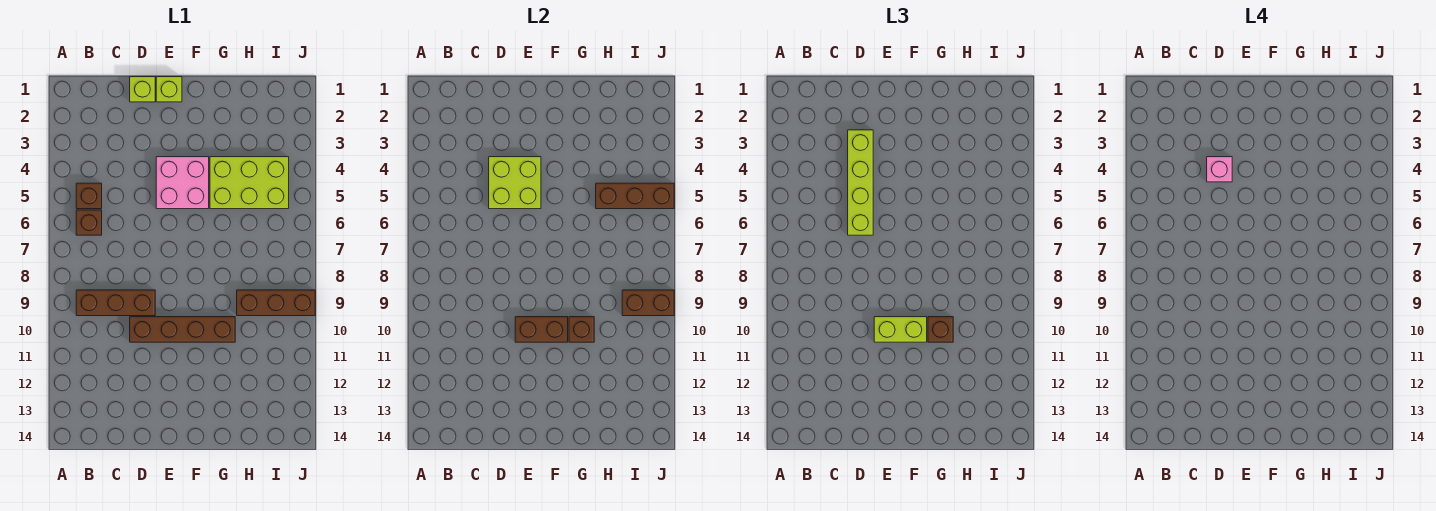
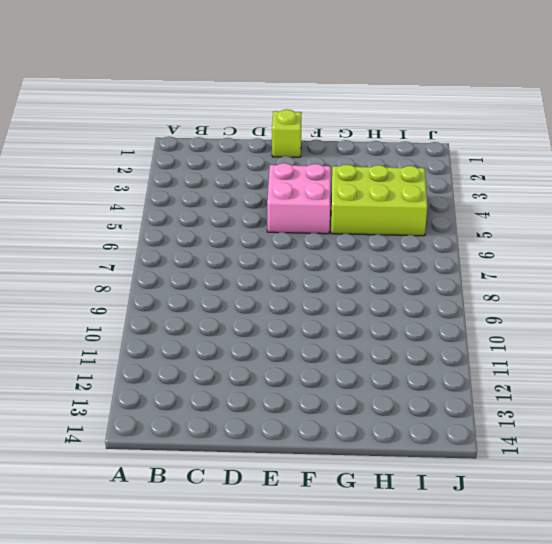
none -> brown 1x1 brick [76,183,102,209]
none -> brown 1x1 brick [76,210,102,235]
none -> brown 1x3 brick [76,290,155,316]

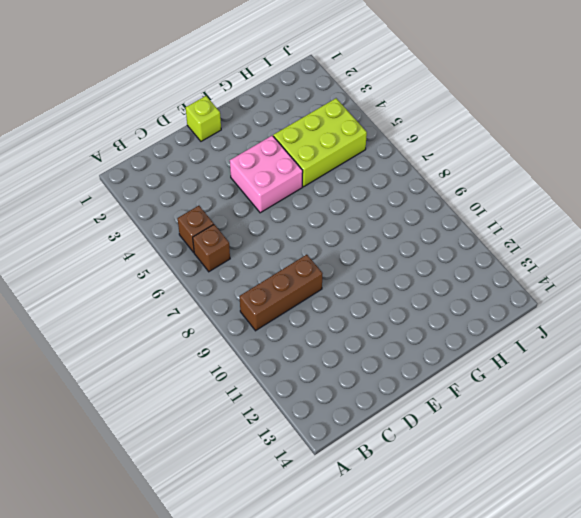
none -> lime 1x1 brick [130,77,155,102]
none -> brown 1x4 brick [130,317,235,342]
none -> brown 1x3 brick [237,290,315,316]

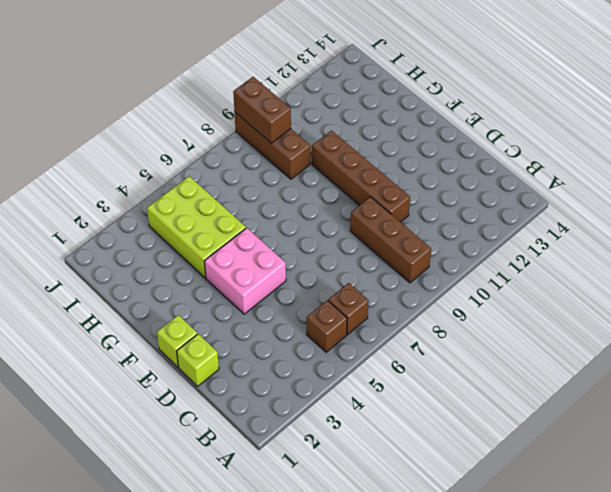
none -> lime 2x2 brick [489,157,541,209]
none -> brown 1x2 brick [515,317,568,342]
none -> brown 1x1 brick [569,317,594,342]

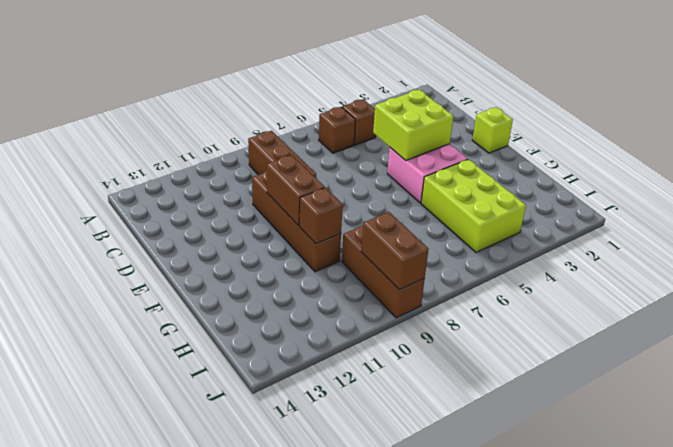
none -> lime 1x1 brick [130,77,155,102]
none -> brown 1x3 brick [596,183,674,209]
none -> lime 1x4 brick [848,130,873,235]

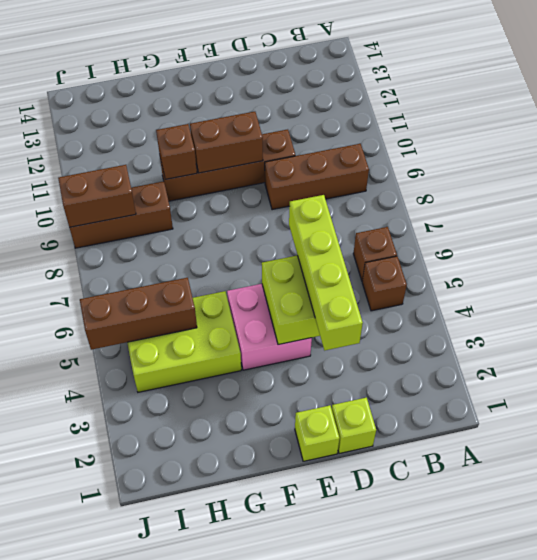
none -> lime 1x2 brick [874,317,927,342]
none -> brown 1x1 brick [928,317,953,342]
none -> pink 1x1 brick [1207,157,1232,182]

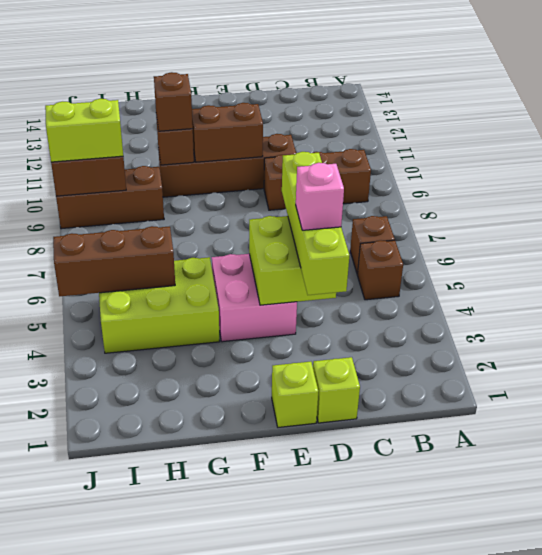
lime 1x2 brick [45,99,123,162] -> lime 1x2 brick moved to [874,317,927,342]

